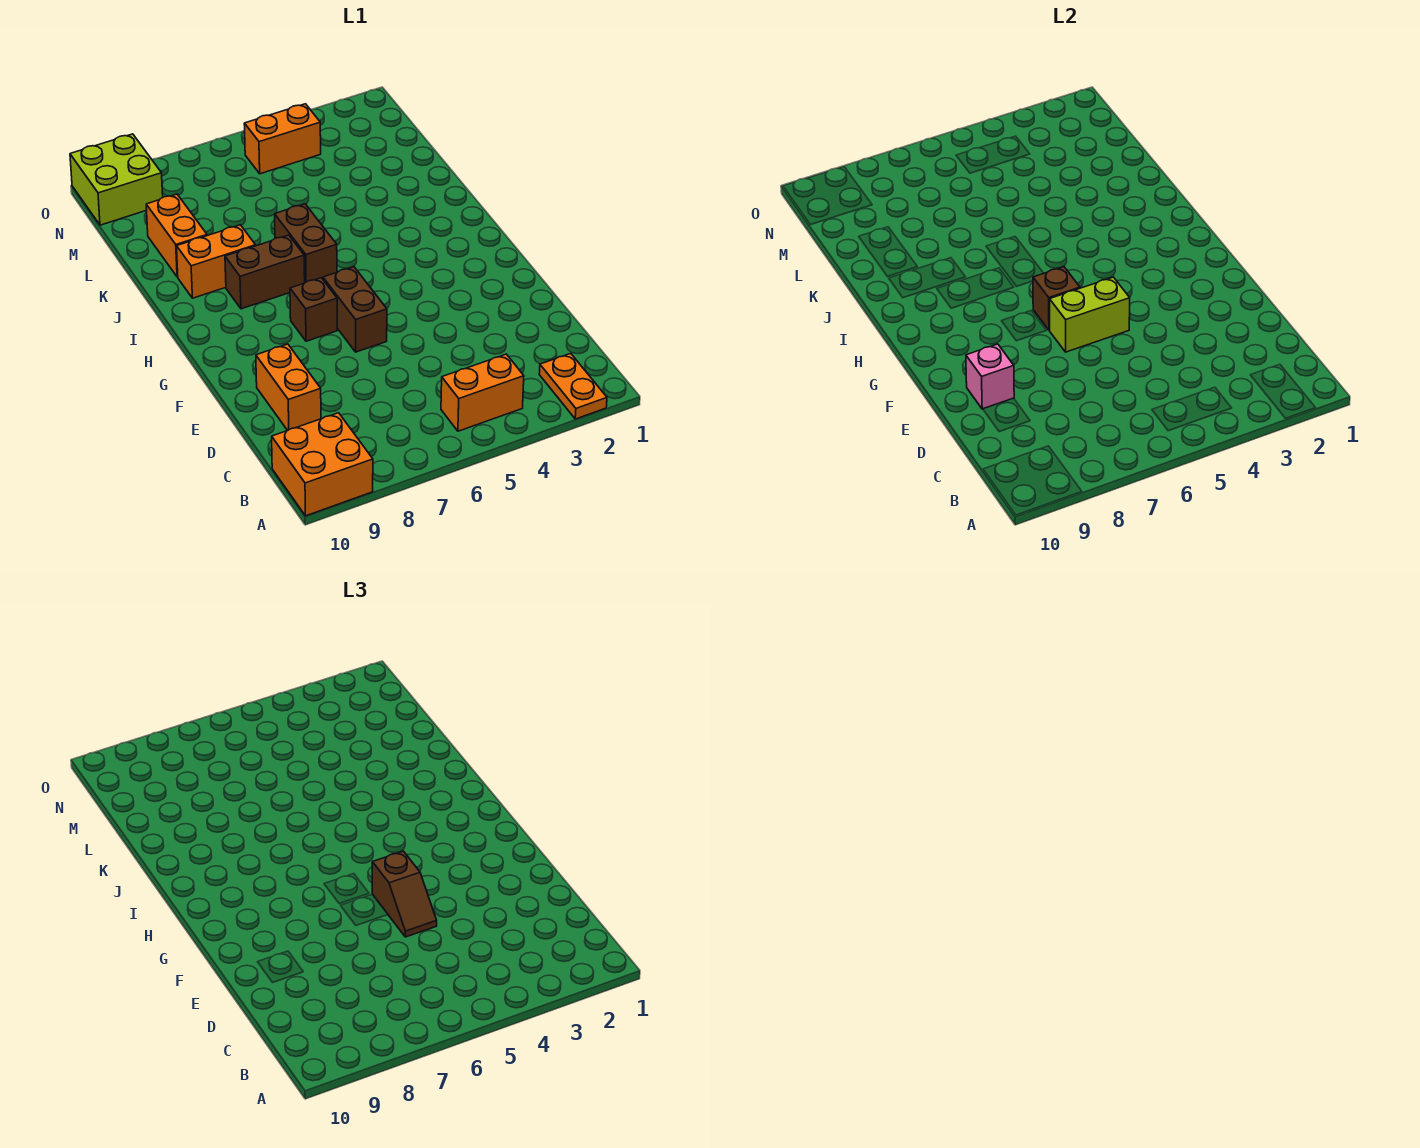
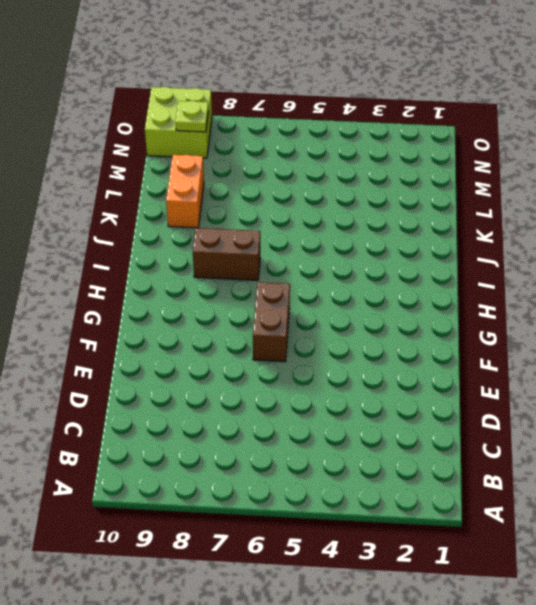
lime 1x1 plate [175,101,208,132] -> none
none -> orange 1x2 plate [539,353,607,419]
none -> orange 2x2 brick [272,413,373,516]
none -> orange 1x2 brick [441,354,524,431]

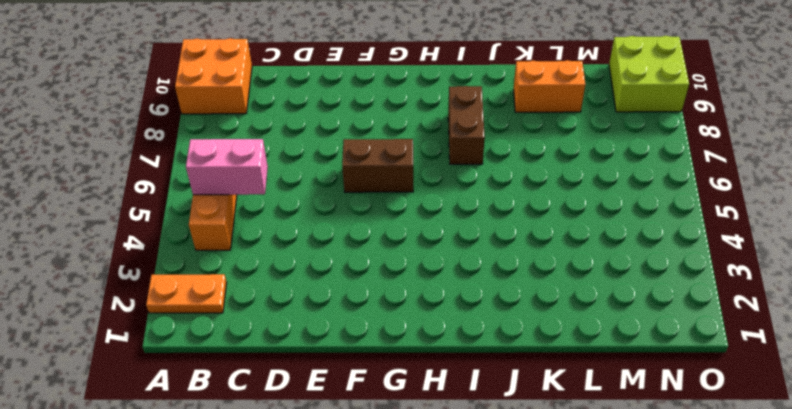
pink 1x2 brick [186,139,268,195] -> none
none -> orange 1x2 brick [256,344,321,431]
none -> brown 1x1 brick [290,278,337,341]
none -> brown 1x2 brick [275,204,337,283]

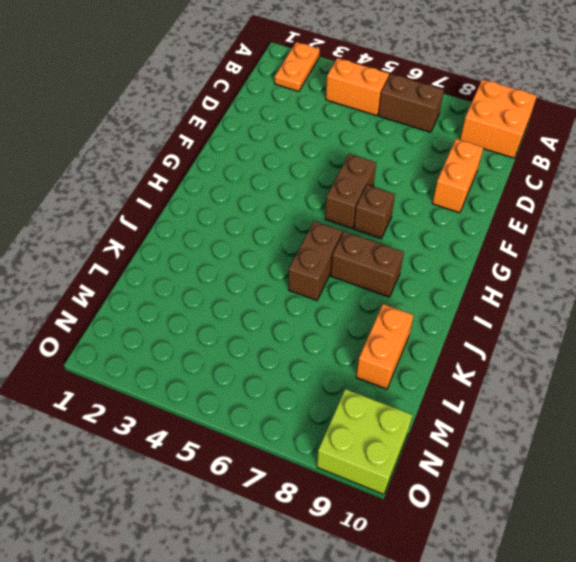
brown 1x2 brick [378,74,444,132] -> none
none -> orange 1x2 brick [177,225,256,298]
none -> orange 1x2 brick [244,104,321,174]
none -> pink 1x1 brick [966,344,1014,409]

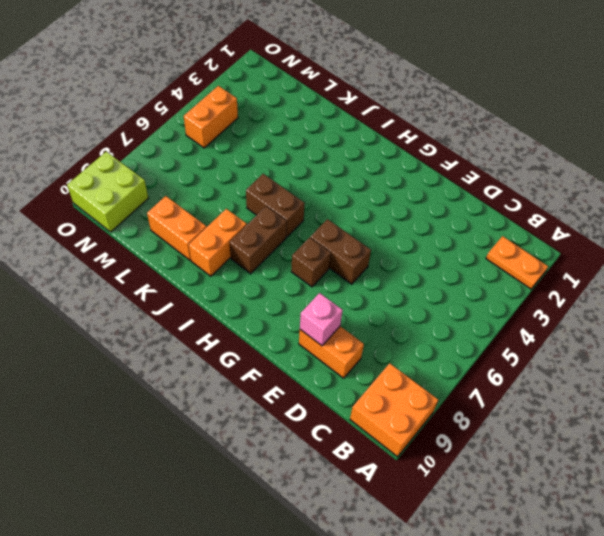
none -> orange 1x2 brick [441,354,524,431]
none -> lime 1x2 brick [1050,277,1130,352]
none -> brown 1x1 brick [1033,267,1080,330]

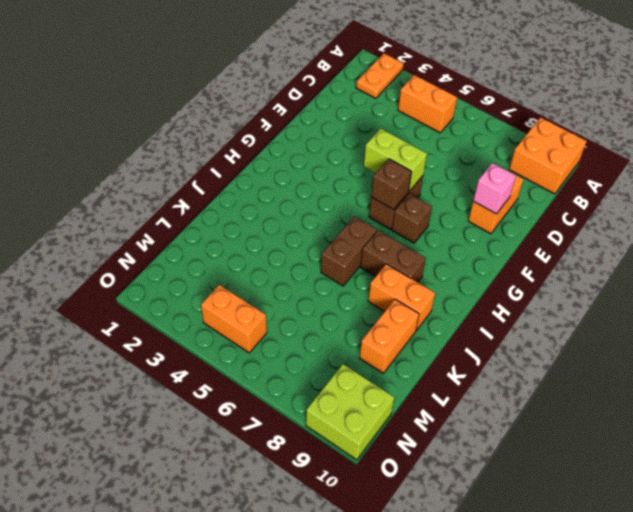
none -> brown 1x2 slope [372,851,437,937]

